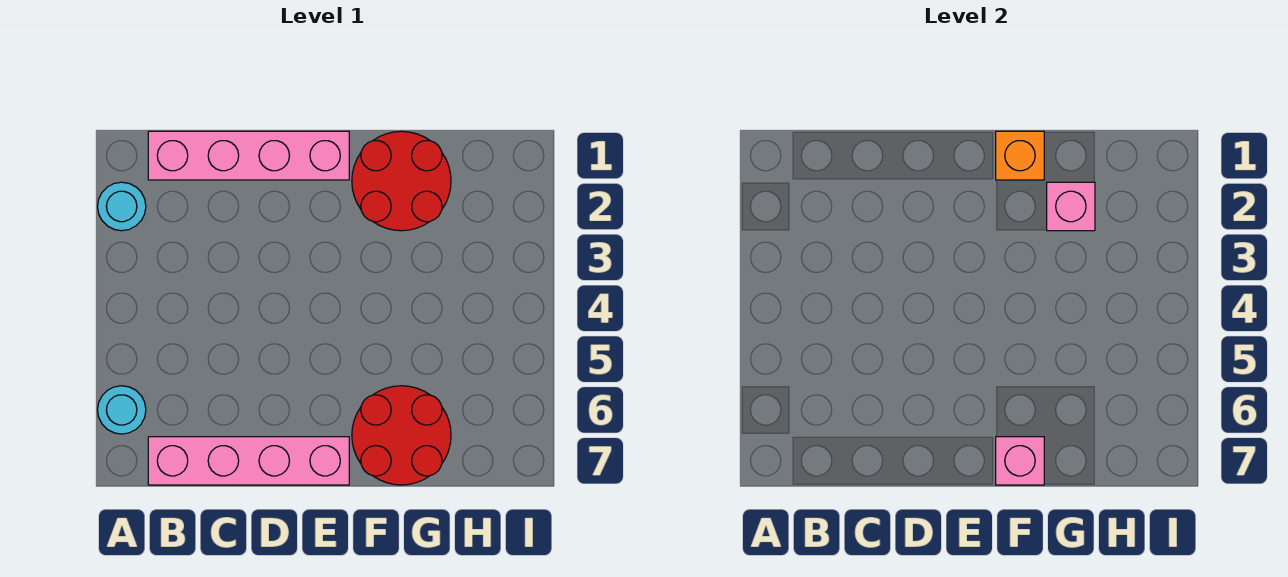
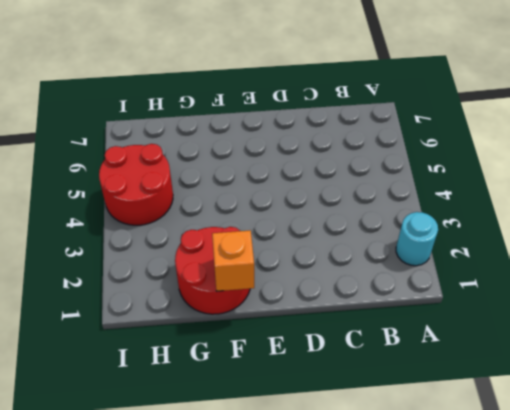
red 2x2 round brick [99,144,173,225] -> red 2x2 round brick moved to [352,386,451,485]
none -> cyan 1x1 round brick [98,386,146,434]
none -> pink 1x4 brick [148,131,349,180]

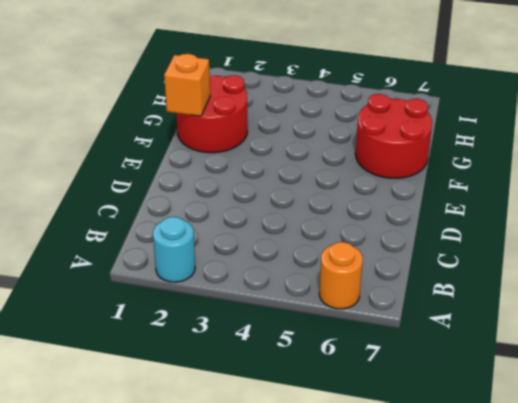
orange 1x1 round brick [319,242,363,309] -> cyan 1x1 round brick [98,386,146,434]
none -> pink 1x4 brick [148,131,349,180]
none -> pink 1x4 brick [148,437,349,485]

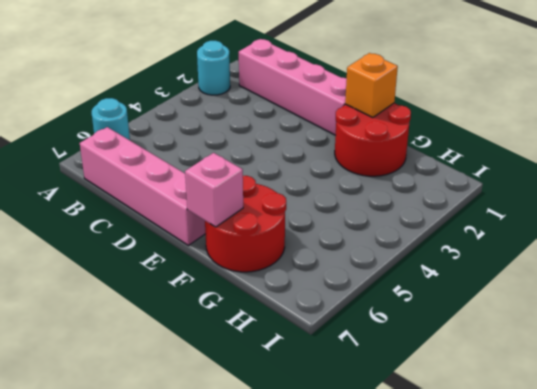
none -> pink 1x1 brick [1047,182,1095,231]

